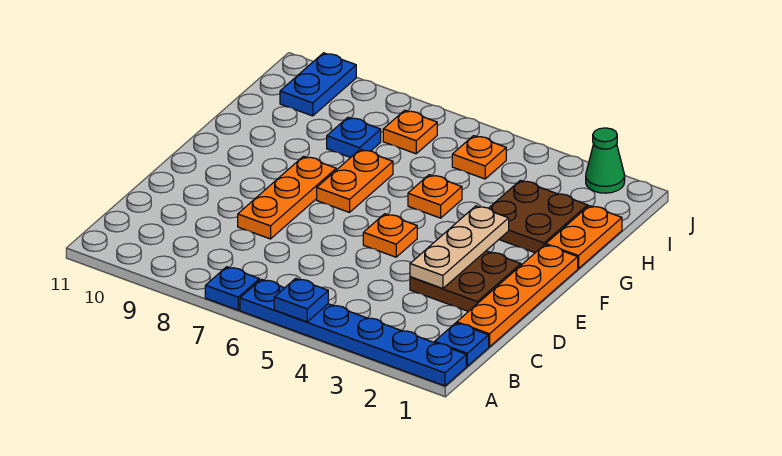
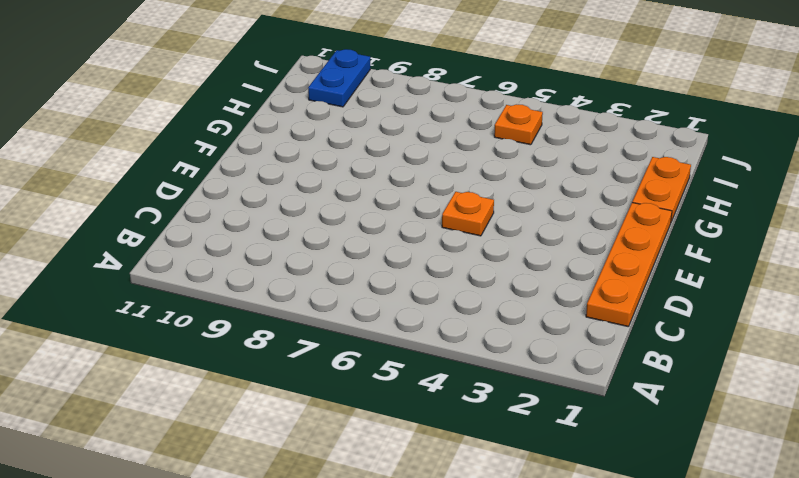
none -> blue 1x6 plate [240,279,466,386]
none -> blue 1x1 plate [205,267,259,310]
none -> blue 1x1 plate [435,323,489,366]

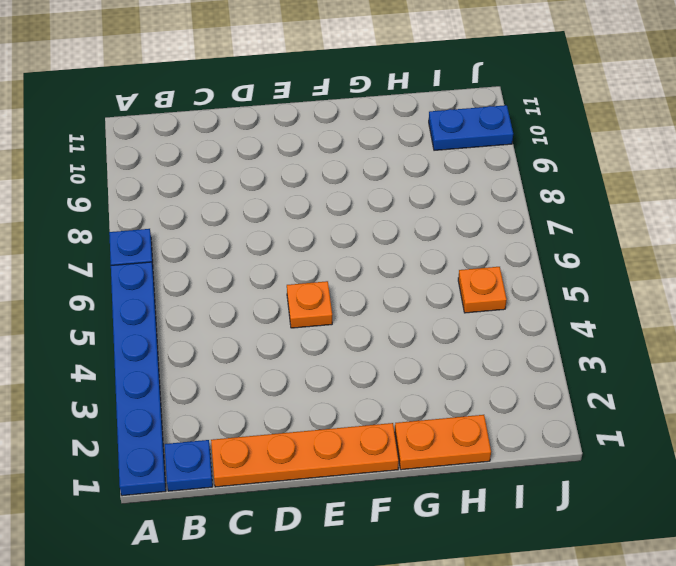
none -> brown 2x2 plate [410,251,521,312]
none -> orange 1x3 plate [238,156,336,239]
none -> orange 1x2 plate [317,149,393,212]

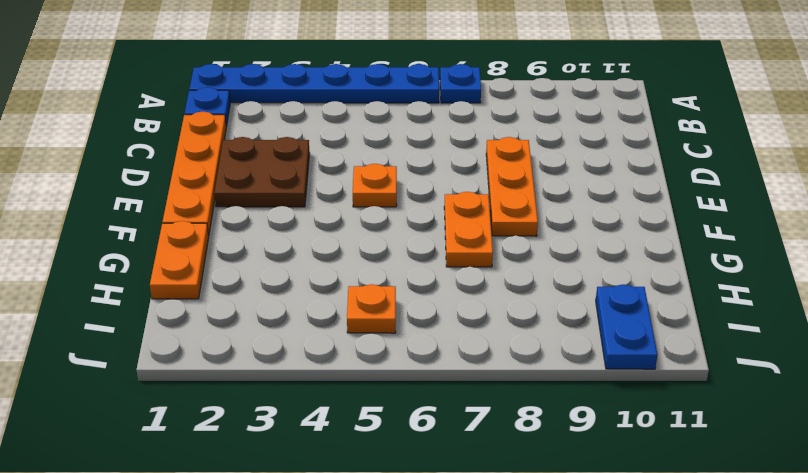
none -> brown 2x2 plate [489,180,588,253]
none -> orange 1x1 plate [408,175,462,218]
none -> blue 1x1 plate [327,117,381,158]

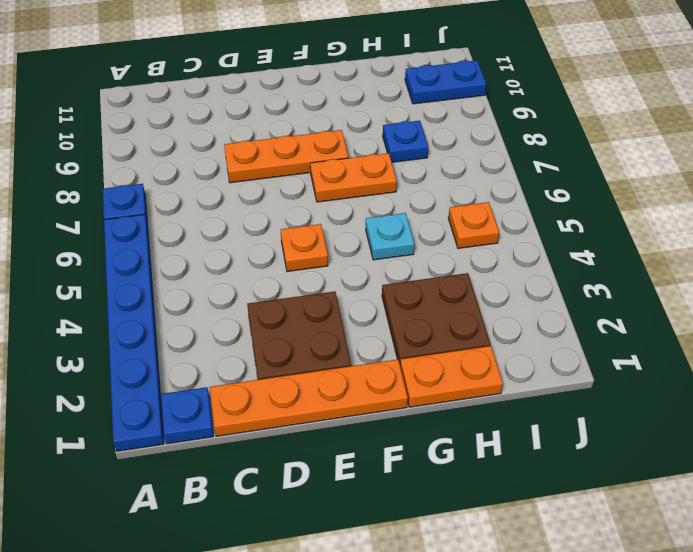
cyan 1x1 plate [366,213,414,260] -> orange 1x1 plate [408,175,462,218]
none -> orange 1x1 plate [383,110,437,154]
none -> green 1x1 cone [586,128,625,193]
none -> blue 1x1 plate [274,278,328,322]

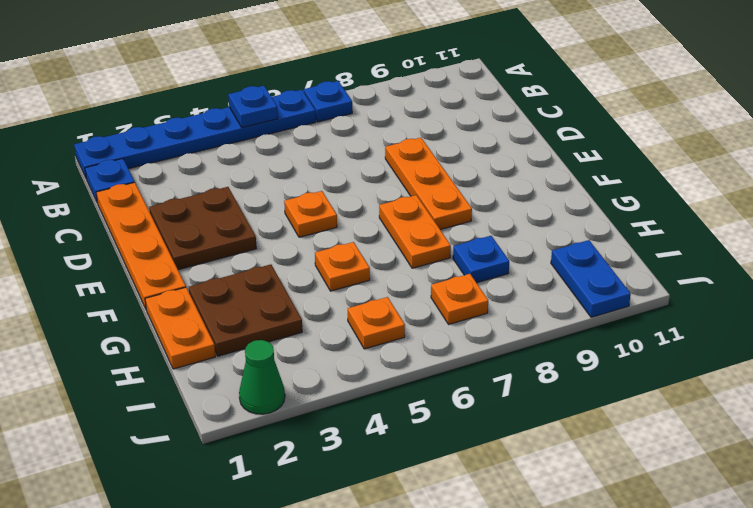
none -> tan 1x3 plate [410,206,509,288]

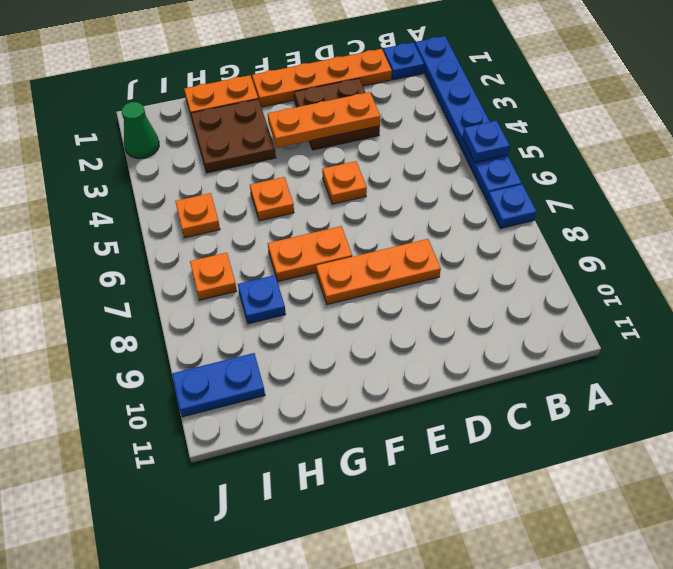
orange 1x3 plate [268,92,380,148] -> tan 1x3 plate [410,206,509,288]

